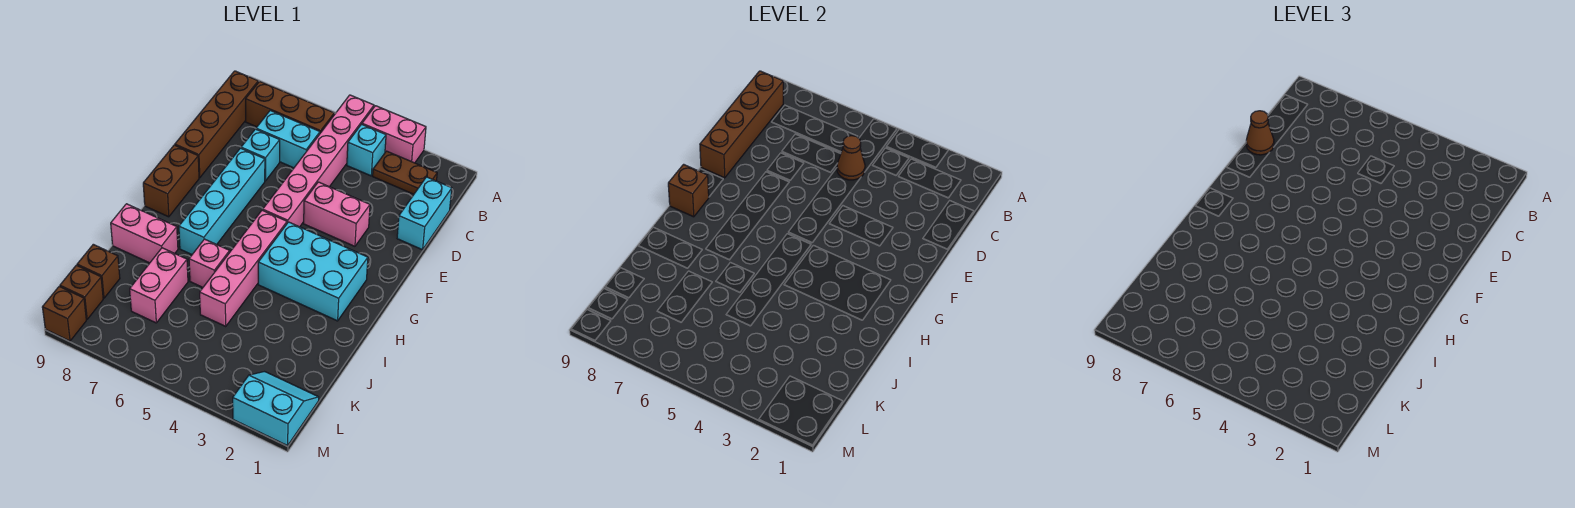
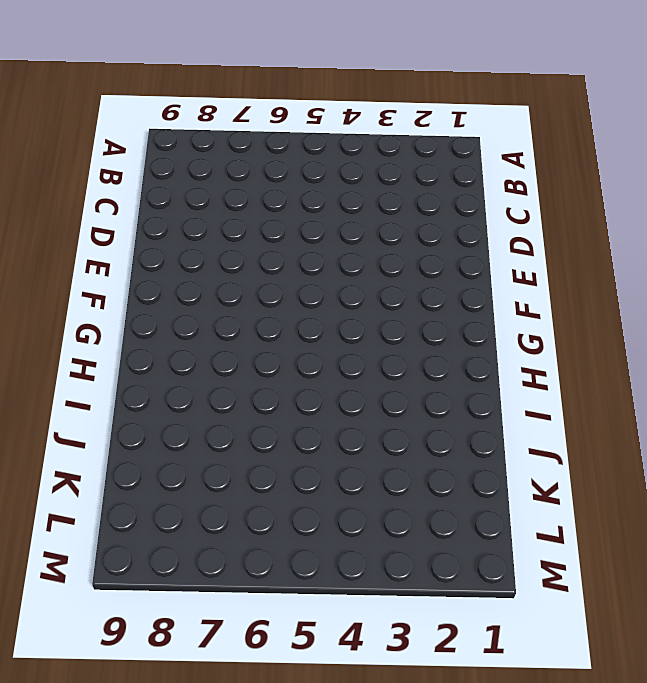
none -> pink 1x2 brick [362,106,426,163]
none -> pink 1x6 brick [263,95,374,227]
none -> brown 1x2 plate [373,151,437,194]

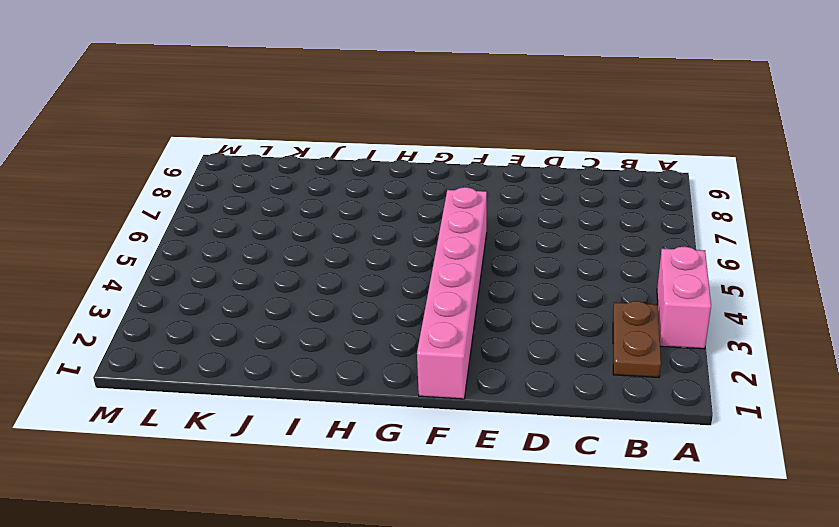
pink 1x6 brick [417,187,487,399] -> pink 1x6 brick turned to [263,95,374,227]
none -> cyan 1x1 brick [347,124,386,176]
none -> brown 1x3 brick [246,81,334,133]
none -> brown 1x4 brick [175,71,258,178]

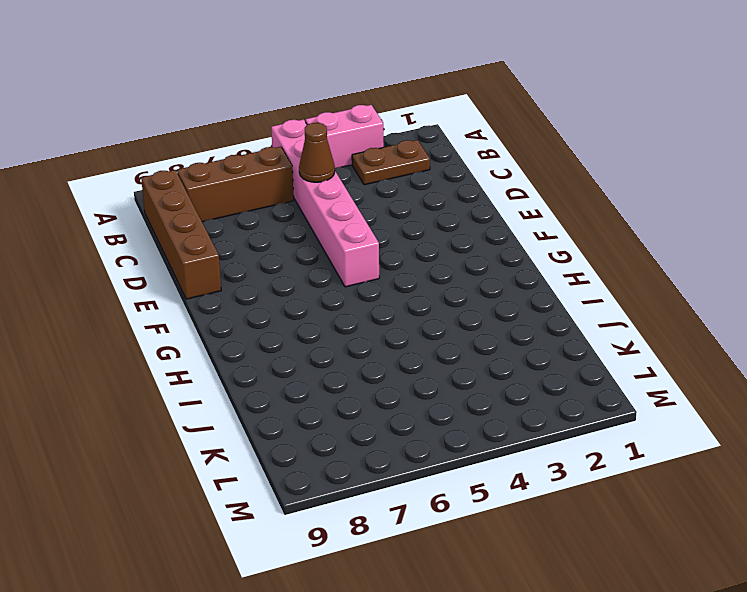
none -> cyan 1x1 brick [347,124,386,176]
none -> cyan 1x2 brick [397,177,452,250]
none -> cyan 1x2 brick [256,111,320,168]

